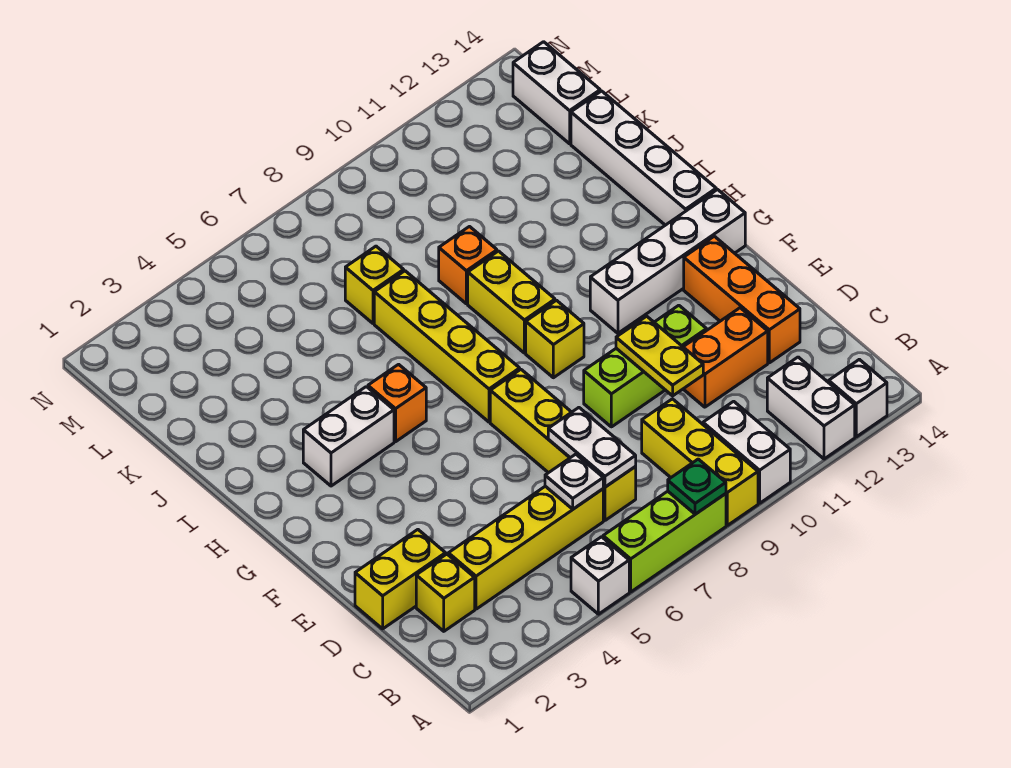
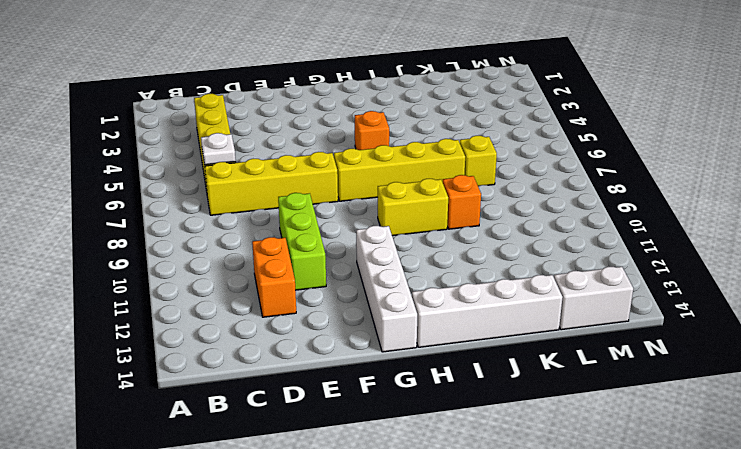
none -> white 1x1 brick [571,537,629,614]
none -> lime 1x3 brick [603,491,726,592]
none -> yellow 1x3 brick [642,399,758,525]

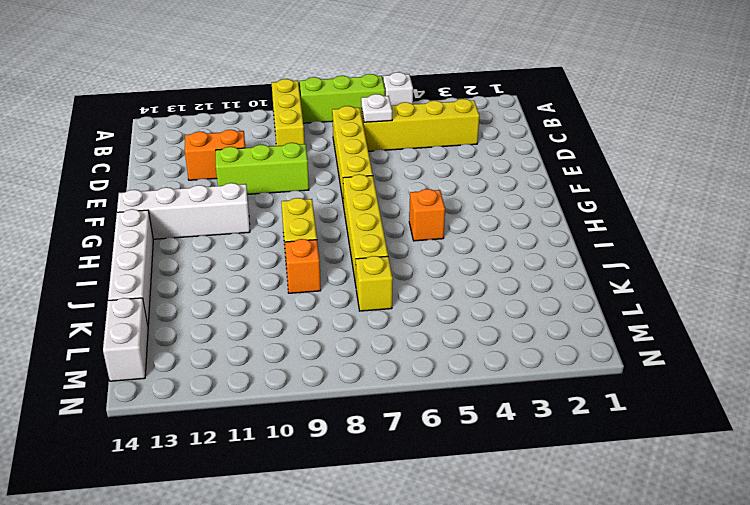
none -> white 1x2 brick [703,401,790,503]
none -> white 1x2 brick [767,357,855,459]
none -> white 1x1 brick [829,359,887,437]

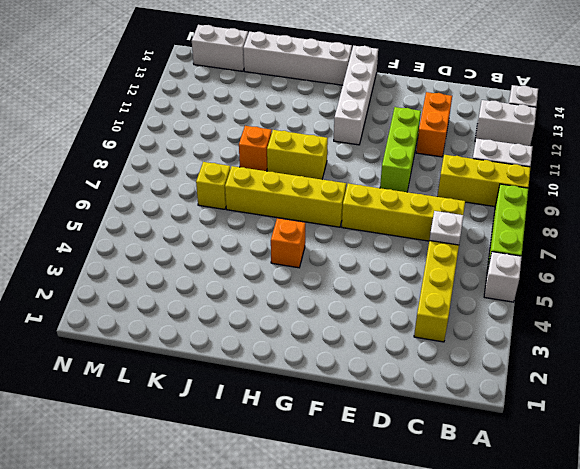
none -> yellow 1x1 brick [416,554,475,631]
none -> yellow 1x2 brick [355,530,446,629]
none -> orange 1x3 brick [684,236,800,363]

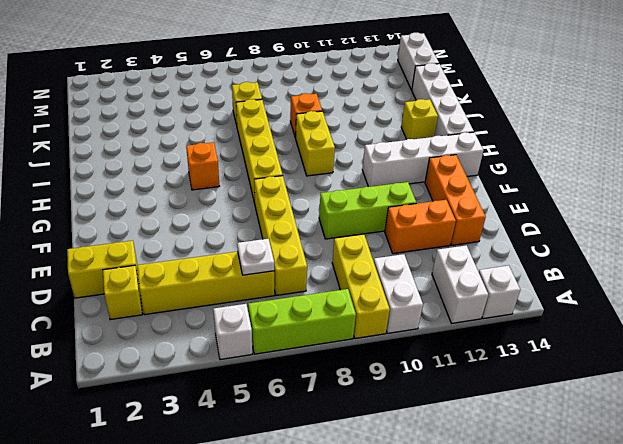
yellow 1x1 brick [401,99,438,139] -> yellow 1x1 brick moved to [526,300,584,378]
none -> white 1x2 brick [303,387,394,486]
none -> green 1x1 plate [668,459,726,514]
none -> white 1x2 plate [548,408,636,487]

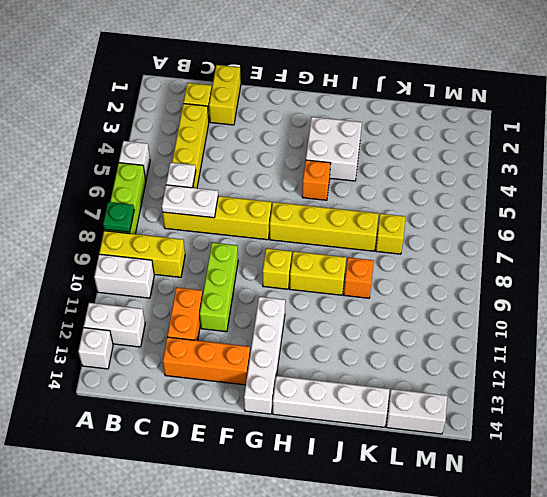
white 2x2 brick [306,117,362,181] -> white 1x2 brick [303,387,394,486]
none -> yellow 1x2 plate [616,316,703,396]

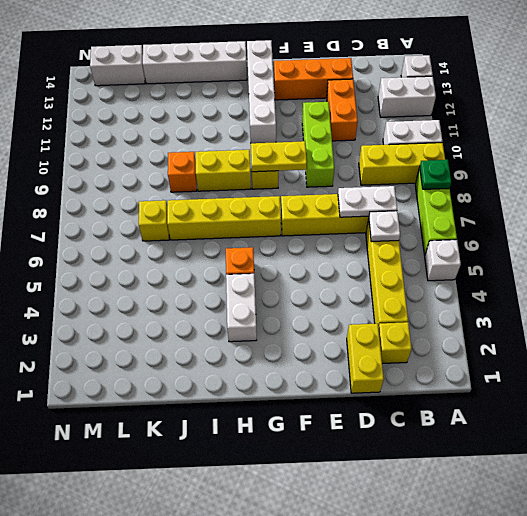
yellow 1x2 plate [251,141,307,172] -> yellow 1x2 plate moved to [616,316,703,396]

